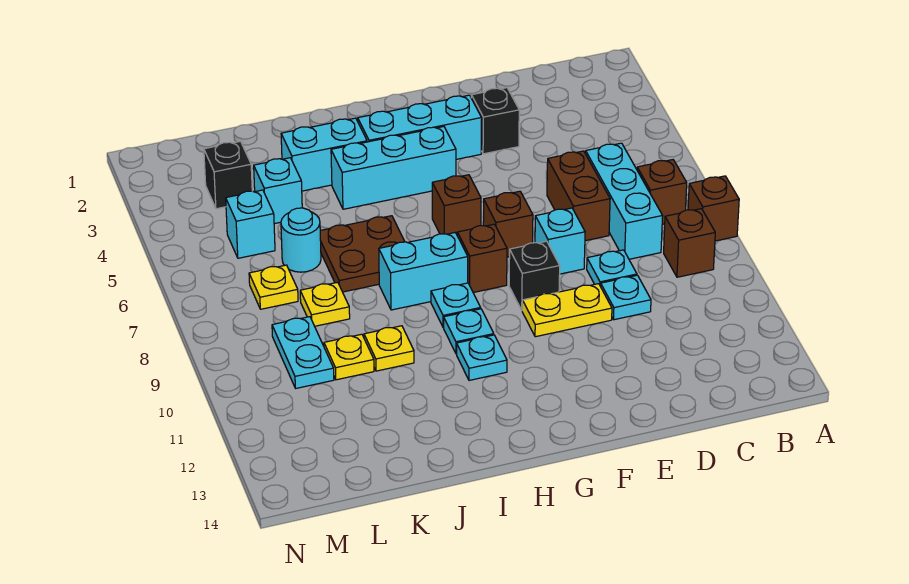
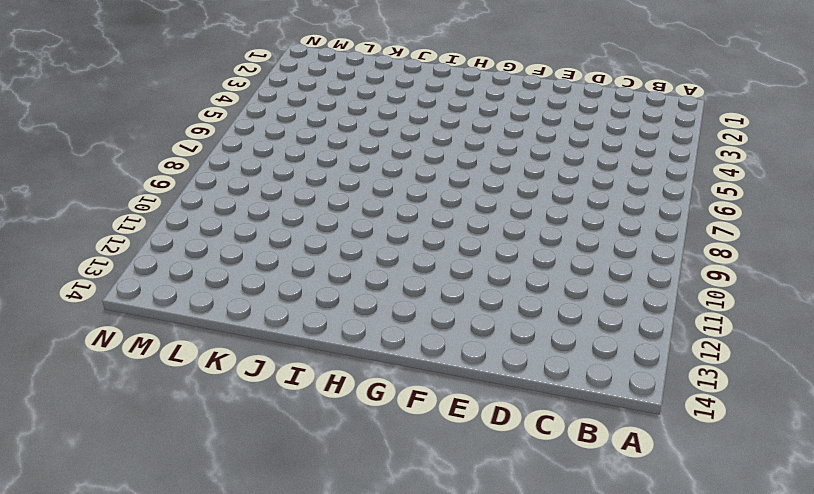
none -> brown 1x1 brick [688,176,739,241]
none -> brown 1x1 brick [637,160,687,224]
none -> brown 1x1 brick [664,209,715,277]
none -> cyan 1x3 brick [586,143,663,259]

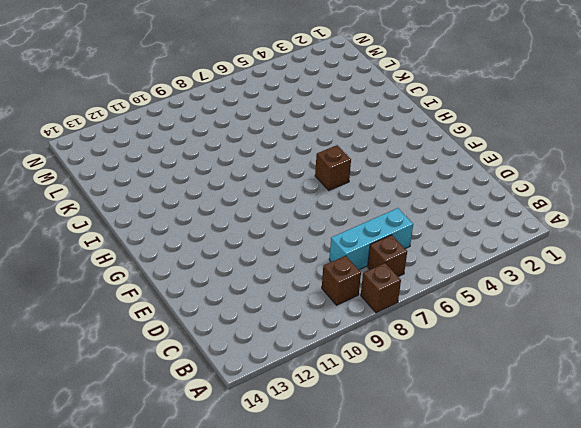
none -> brown 1x2 brick [547,151,610,241]
none -> cyan 1x1 plate [587,250,637,286]
none -> cyan 1x1 plate [601,275,651,320]
none -> black 1x1 brick [471,88,519,154]

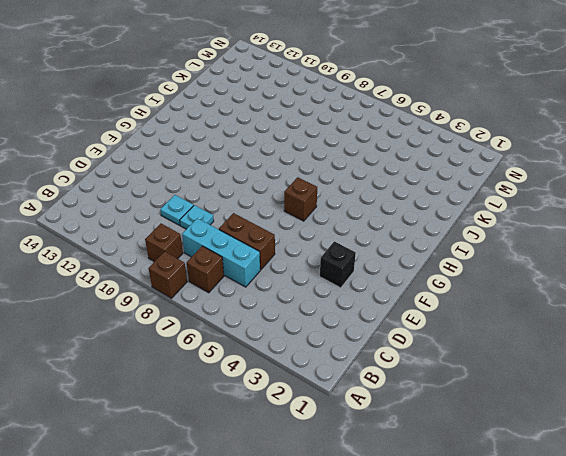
none -> cyan 1x1 brick [535,208,585,274]
none -> yellow 1x2 plate [522,284,612,337]
none -> cyan 1x3 brick [358,95,482,159]
none -> brown 1x1 brick [483,191,533,257]

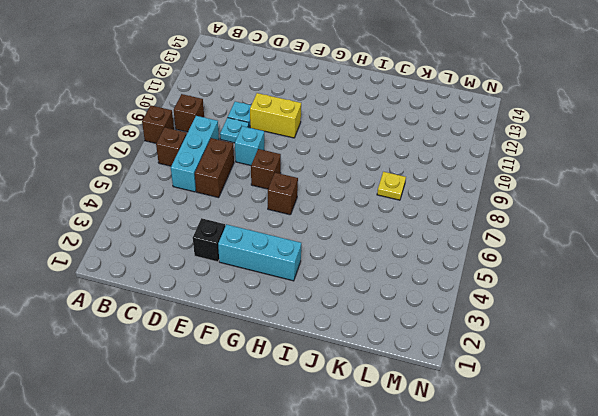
yellow 1x2 brick [250,93,301,138] -> yellow 1x2 plate [522,284,612,337]
none -> black 1x1 brick [509,241,560,310]
none -> cyan 1x3 brick [331,127,456,209]
none -> brown 1x1 brick [457,224,507,293]
none -> cyan 1x2 brick [379,233,468,310]

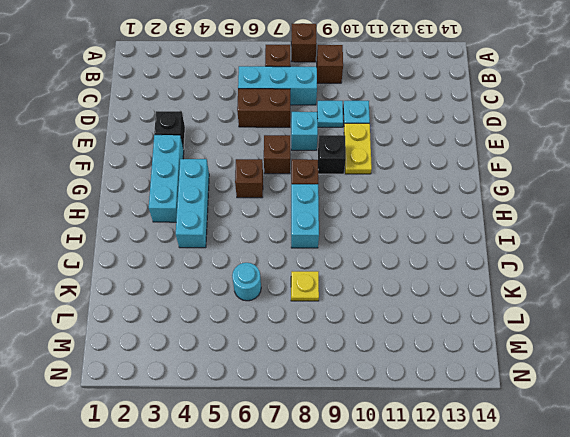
none -> cyan 1x1 plate [431,283,481,328]
none -> cyan 1x1 plate [444,309,494,354]
none -> cyan 1x1 plate [457,335,507,380]
none -> cyan 1x2 brick [281,118,367,191]

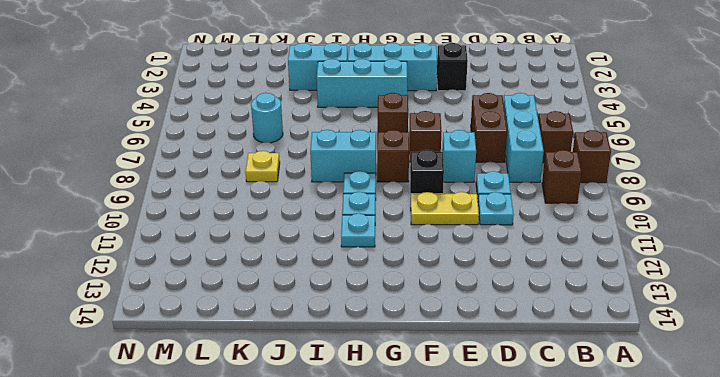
none -> brown 2x2 plate [320,216,405,292]
none -> yellow 1x1 plate [364,326,414,371]
none -> cyan 1x1 brick [254,158,302,224]
none -> yellow 1x1 plate [324,334,374,380]

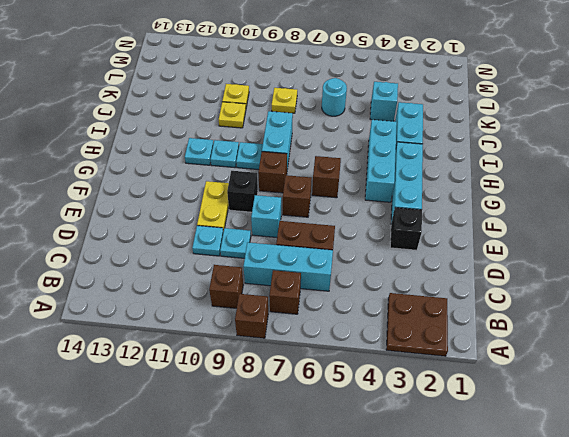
brown 2x2 plate [386,293,448,356] -> brown 2x2 plate moved to [320,216,405,292]
none -> black 1x1 brick [204,141,252,209]
none -> cyan 1x1 brick [226,190,275,258]
none -> yellow 1x1 plate [249,265,298,309]
none -> cyan 1x2 plate [272,317,334,388]

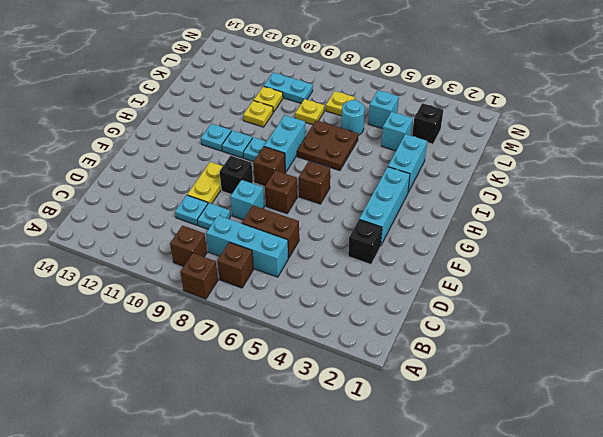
none -> cyan 1x3 brick [331,127,456,209]

